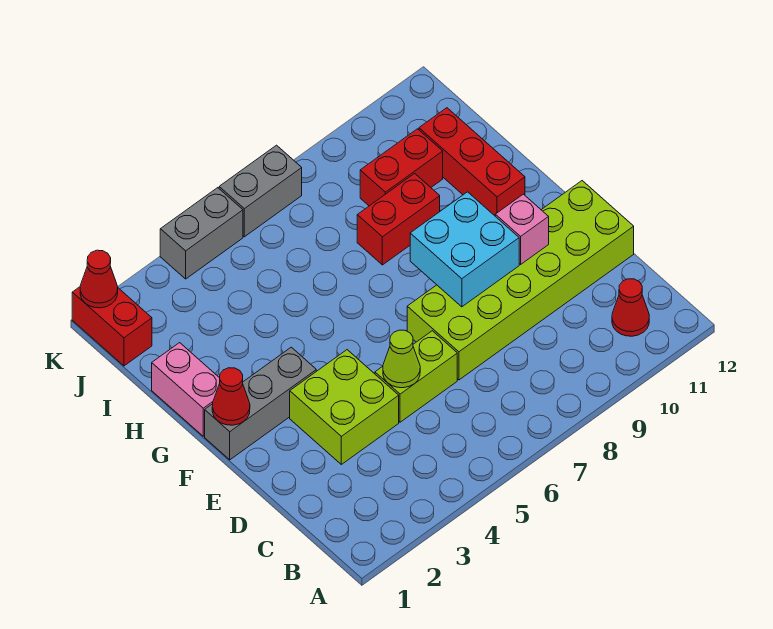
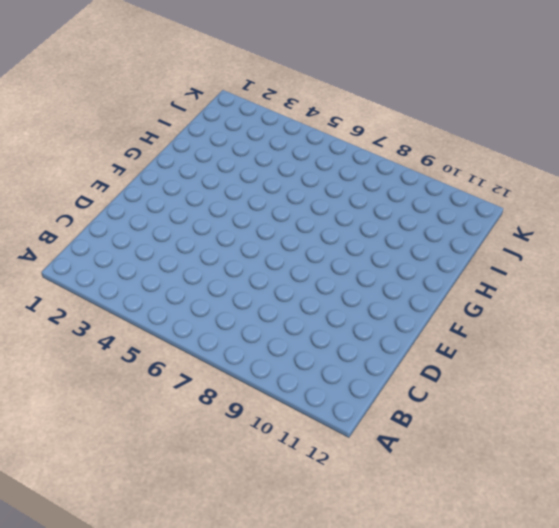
none -> red 1x1 cone [612,279,649,336]
none -> lime 2x2 brick [290,350,399,464]
none -> lime 1x2 brick [375,331,457,422]

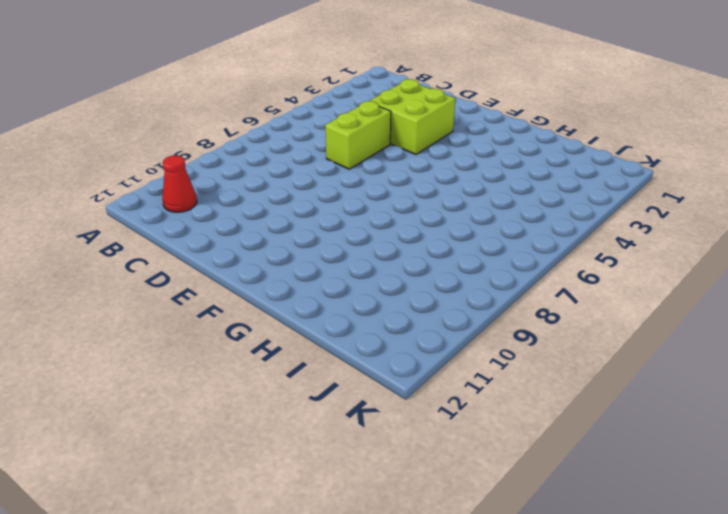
none -> lime 2x6 brick [407,181,634,380]
none -> grey 1x3 brick [205,347,316,460]
none -> pink 1x2 brick [152,343,220,436]

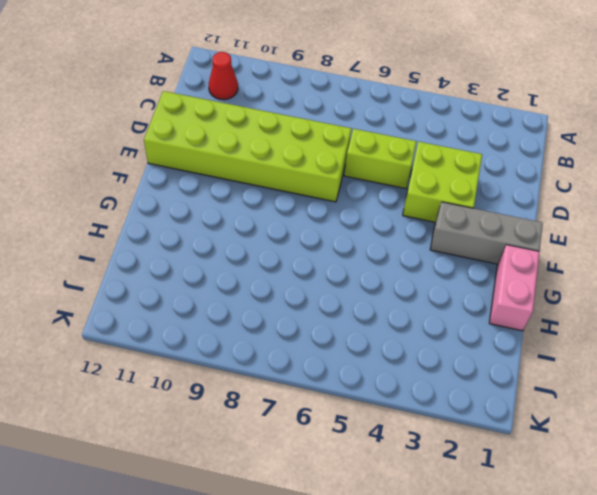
none -> red 1x3 brick [419,108,525,216]
none -> red 1x2 brick [357,173,440,265]
none -> red 1x2 brick [360,129,443,206]

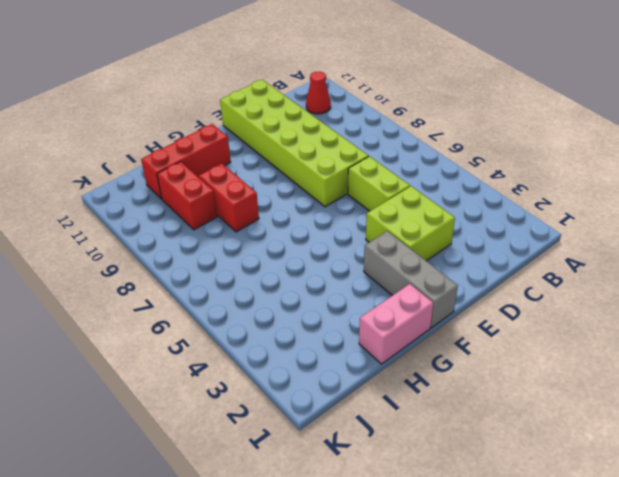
none -> red 1x2 brick [72,287,152,366]
none -> grey 1x2 brick [160,188,243,279]
none -> grey 1x2 brick [219,145,302,237]

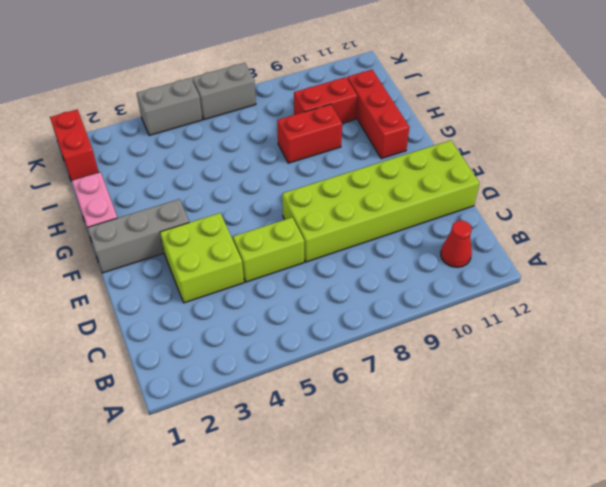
none -> lime 1x1 cone [383,330,420,388]
none -> cyan 2x2 brick [410,192,519,307]
none -> pink 1x1 brick [495,194,549,264]

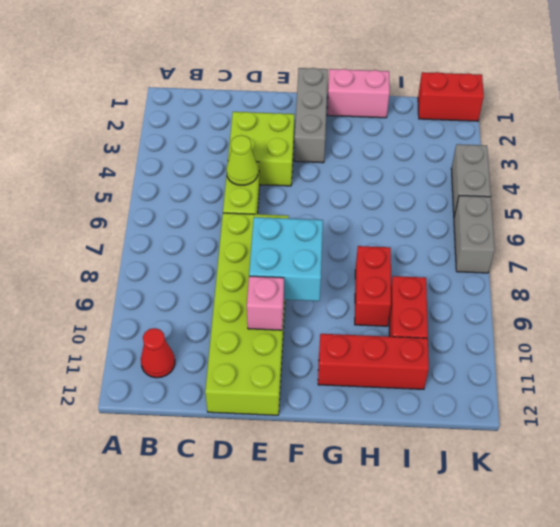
none -> red 1x1 cone [212,368,250,425]
none -> red 1x1 cone [80,250,118,308]

